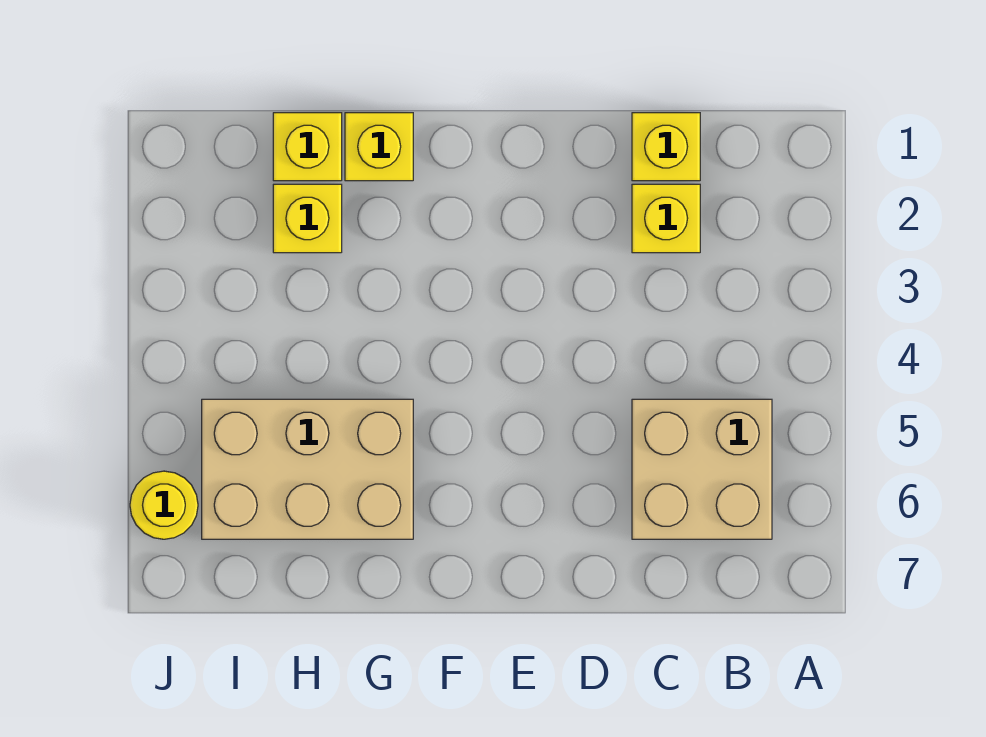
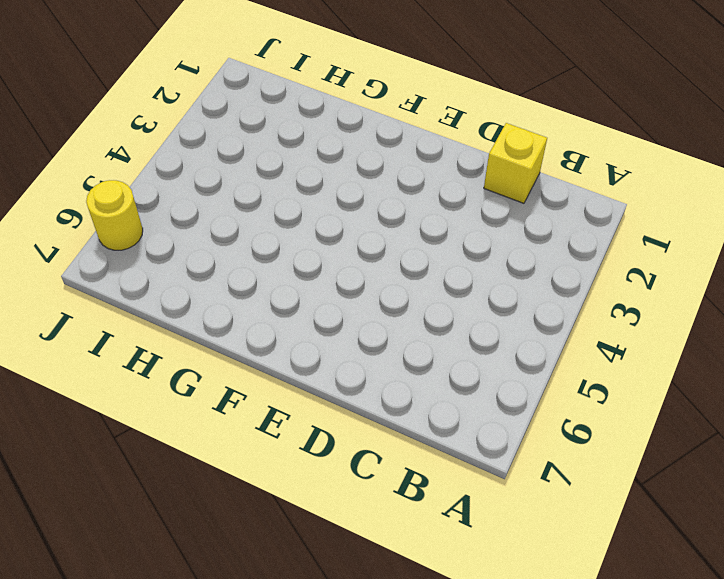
none -> tan 2x2 brick [632,399,772,539]
none -> yellow 1x1 brick [632,184,700,253]

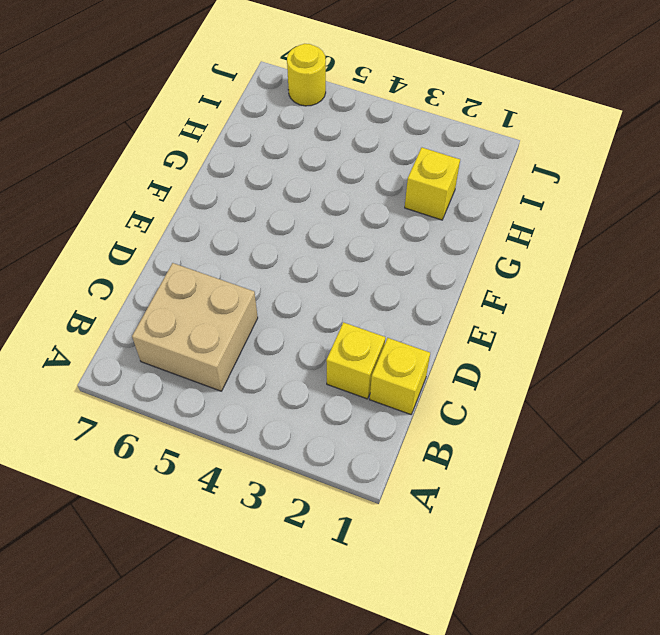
none -> yellow 1x1 brick [345,113,413,181]
none -> tan 2x3 brick [202,399,413,539]

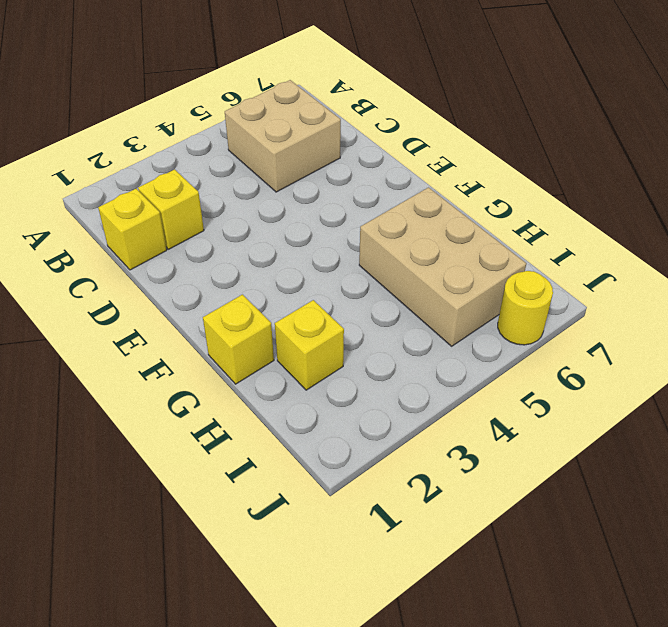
none -> yellow 1x1 brick [273,113,342,181]

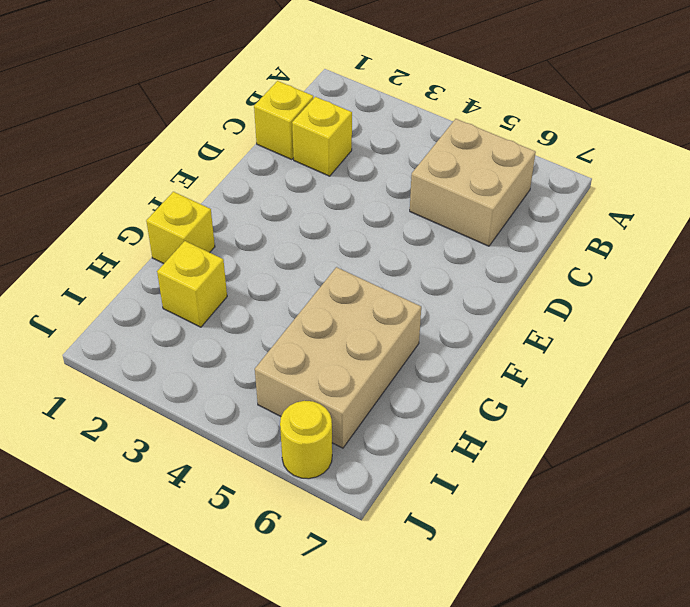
none -> yellow 1x1 brick [273,113,342,181]

